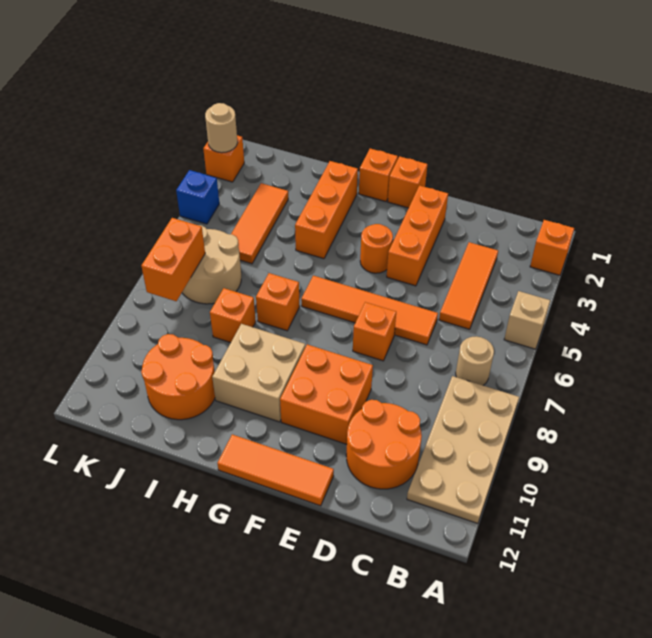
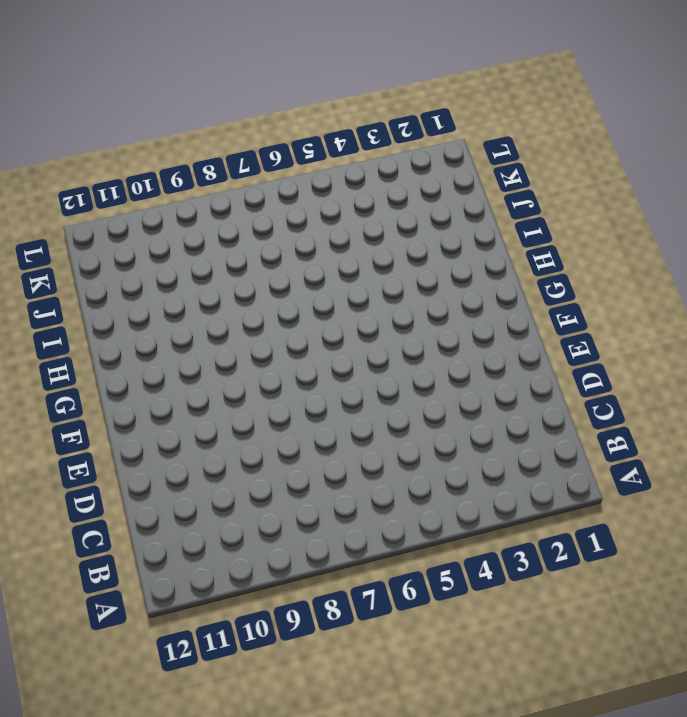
none -> orange 1x1 brick [530,220,574,275]
none -> tan 1x1 brick [504,291,550,349]
none -> tan 2x4 plate [407,376,519,524]

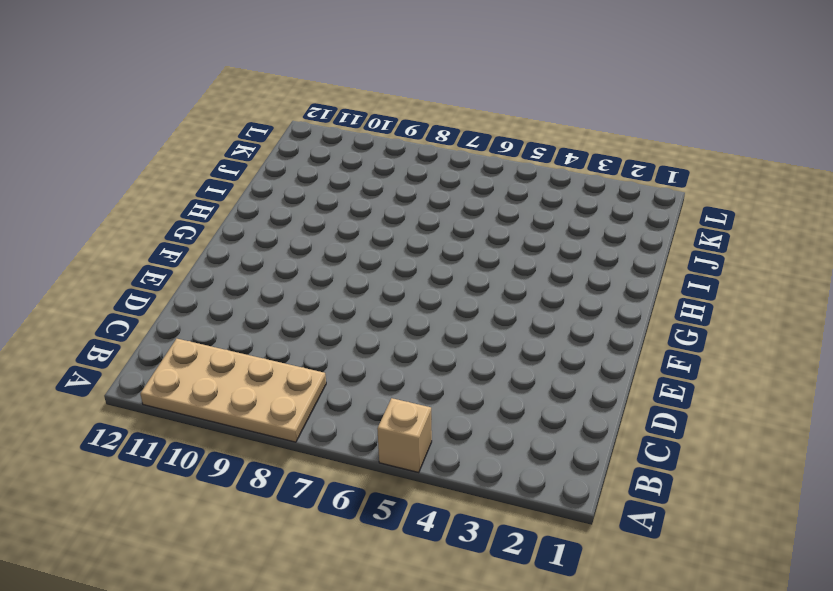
none -> orange 1x1 brick [530,220,574,275]
none -> tan 1x1 round brick [456,336,494,385]
none -> orange 1x3 tile [439,242,498,329]

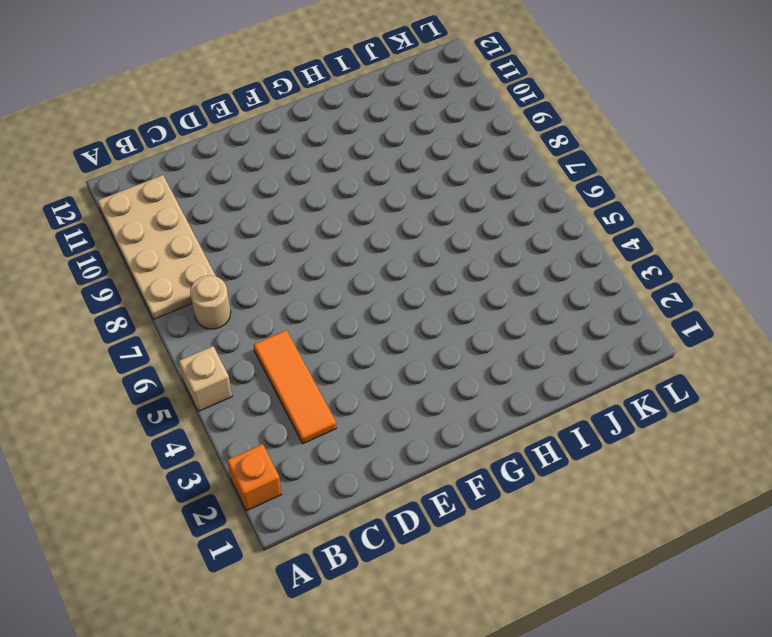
none -> orange 2x2 round brick [346,400,422,489]
none -> orange 1x4 tile [301,276,438,345]
none -> orange 1x3 brick [387,186,448,286]

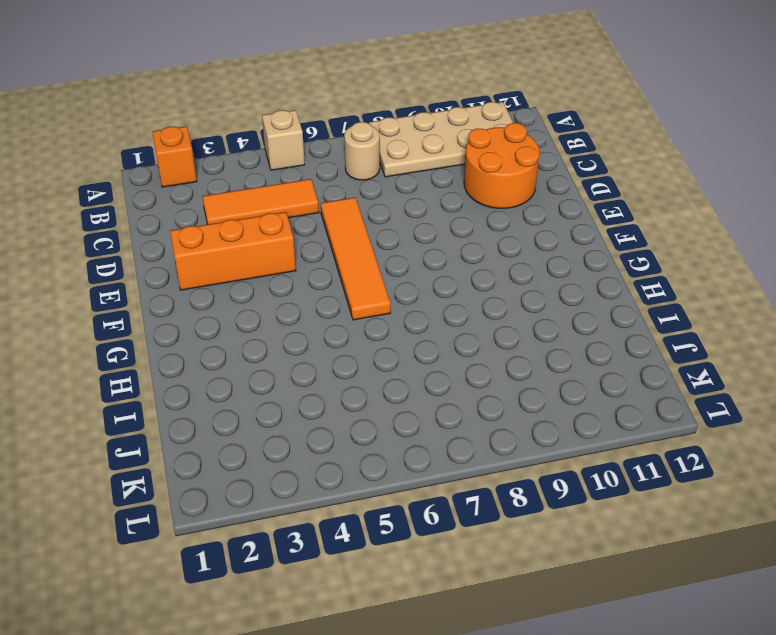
none -> orange 1x1 brick [353,302,396,361]
none -> orange 2x2 brick [280,344,373,444]
none -> orange 1x3 tile [217,434,334,506]

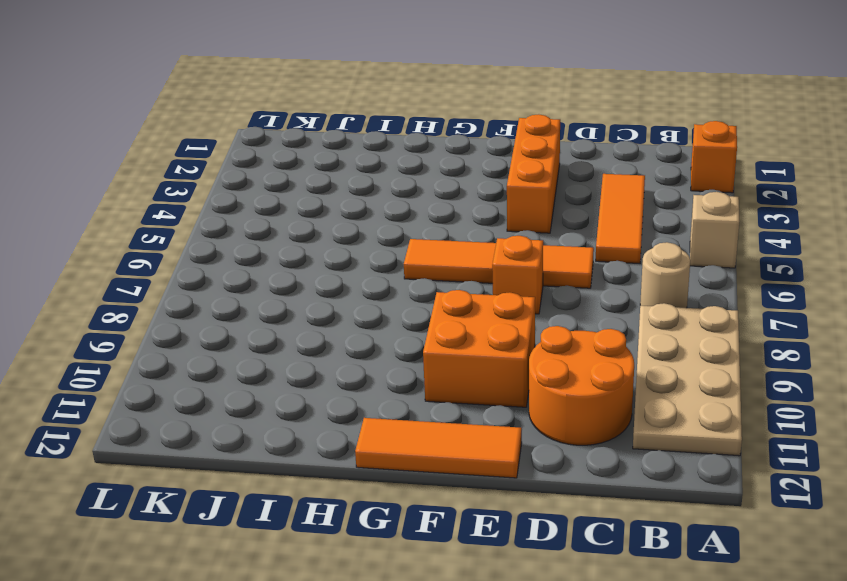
none -> orange 1x1 brick [388,156,427,208]
none -> orange 1x1 round brick [360,224,393,273]
none -> orange 1x1 brick [359,149,398,202]

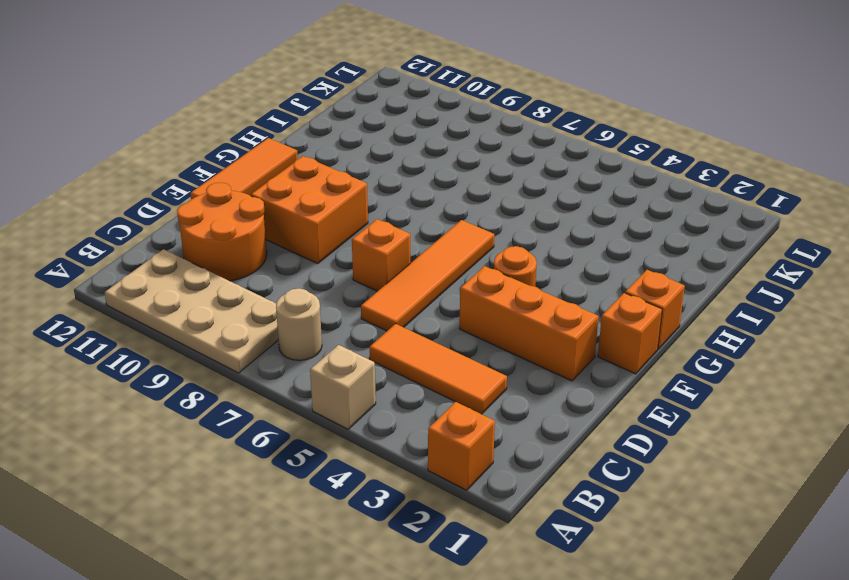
none -> tan 2x2 brick [212,324,305,422]
none -> orange 1x3 brick [295,161,358,259]
none -> orange 1x1 brick [256,273,300,331]

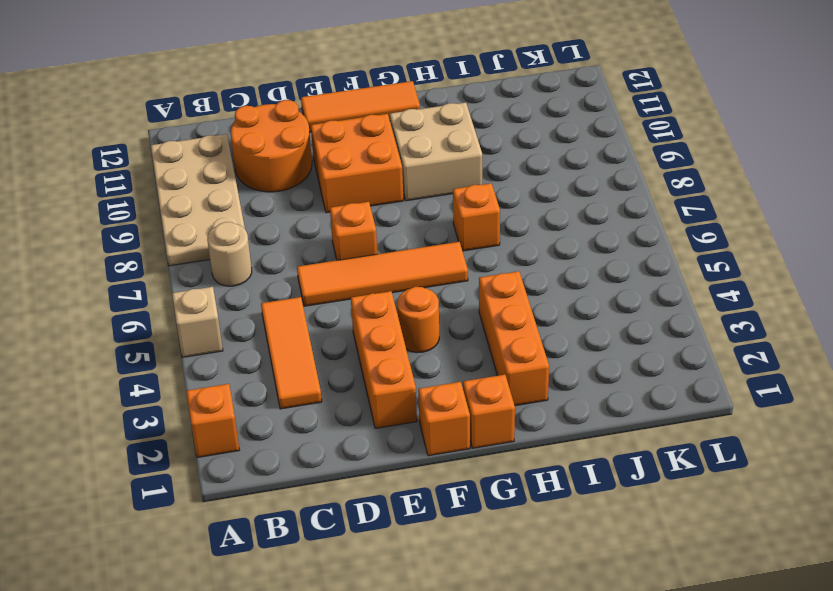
none -> orange 1x1 brick [210,288,256,343]
none -> orange 2x2 round brick [141,334,215,420]
none -> orange 1x3 tile [231,183,288,264]

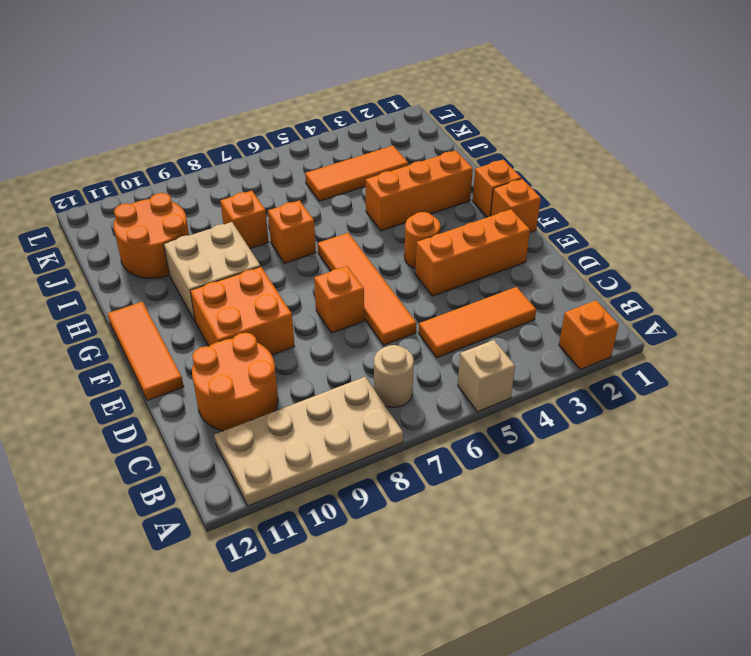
none -> tan 2x2 round brick [182,225,241,304]
none -> orange 1x1 brick [203,135,244,182]
none -> blue 1x1 brick [176,170,219,224]

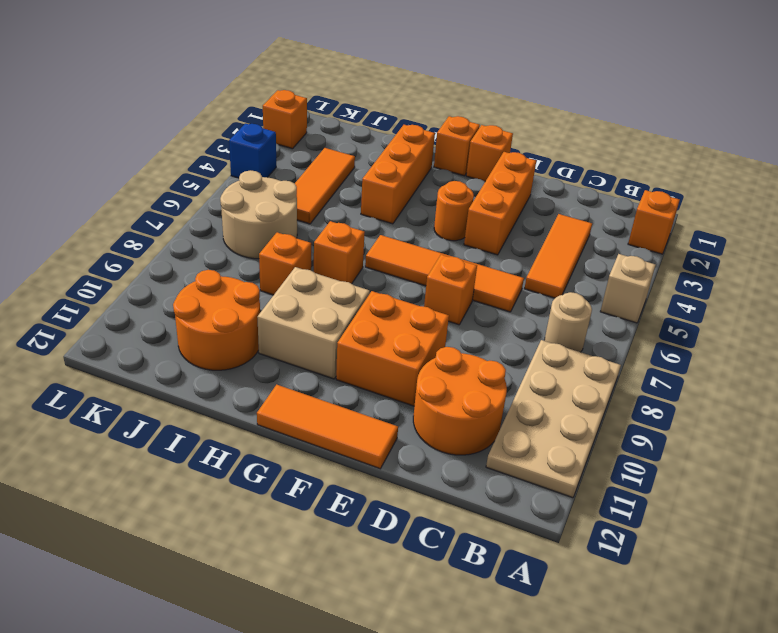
none -> orange 1x2 brick [142,218,205,301]
none -> tan 1x1 round brick [205,103,238,153]

